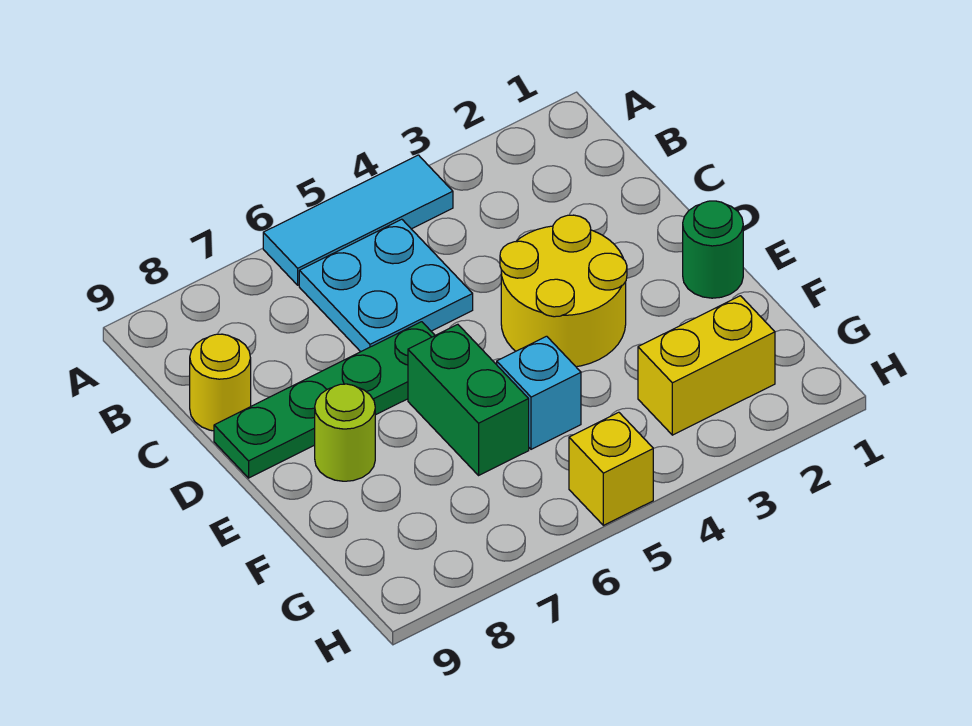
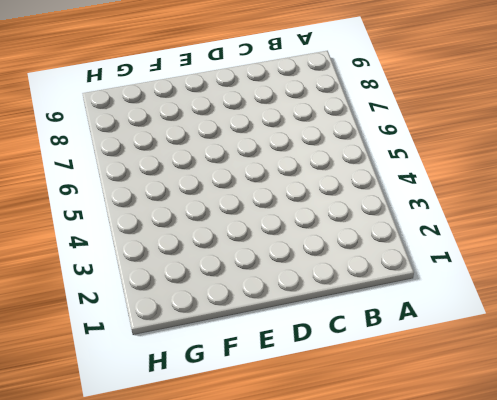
none -> cyan 1x3 tile [263,155,453,285]
none -> cyan 2x2 plate [299,219,473,352]

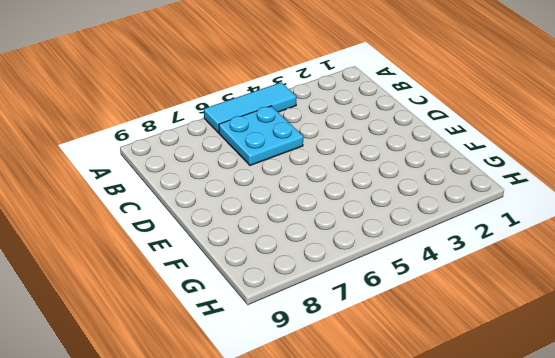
none -> yellow 1x1 round brick [190,334,251,431]
none -> yellow 2x2 round brick [500,215,627,367]

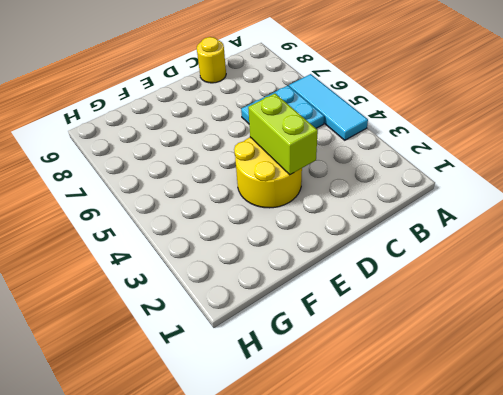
lime 1x2 brick [248,94,318,175] -> none
none -> green 1x4 plate [214,322,435,478]
none -> green 1x1 round brick [683,201,743,298]

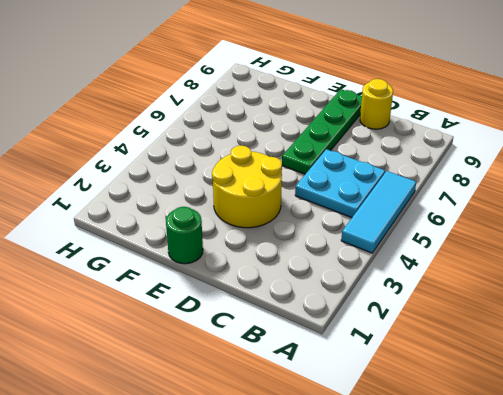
none -> green 1x2 brick [408,324,529,475]
none -> lime 1x1 round brick [315,384,375,481]

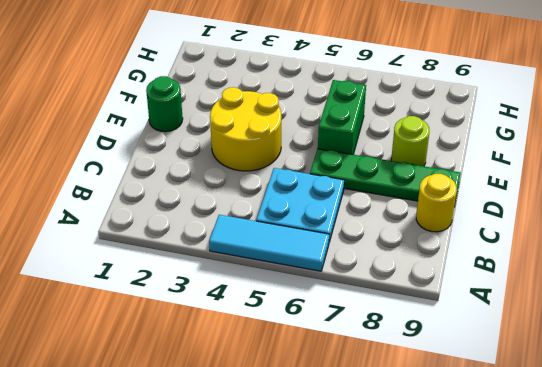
none -> cyan 1x1 brick [497,336,581,449]
none -> yellow 1x2 brick [638,296,775,435]

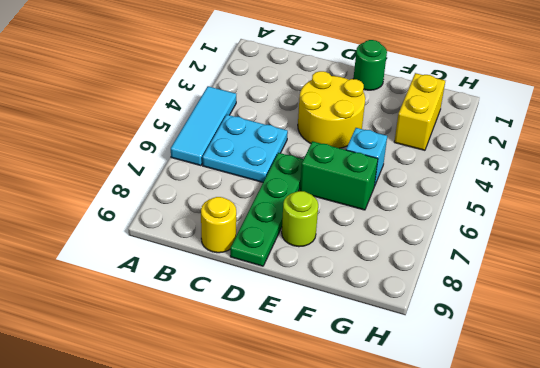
none -> yellow 1x1 brick [569,412,653,525]

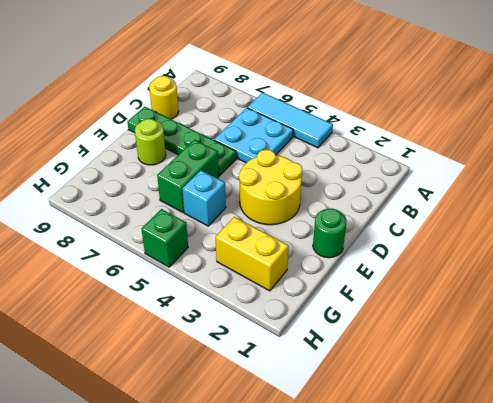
green 1x1 brick [142,209,188,267] -> yellow 1x1 brick [569,412,653,525]

